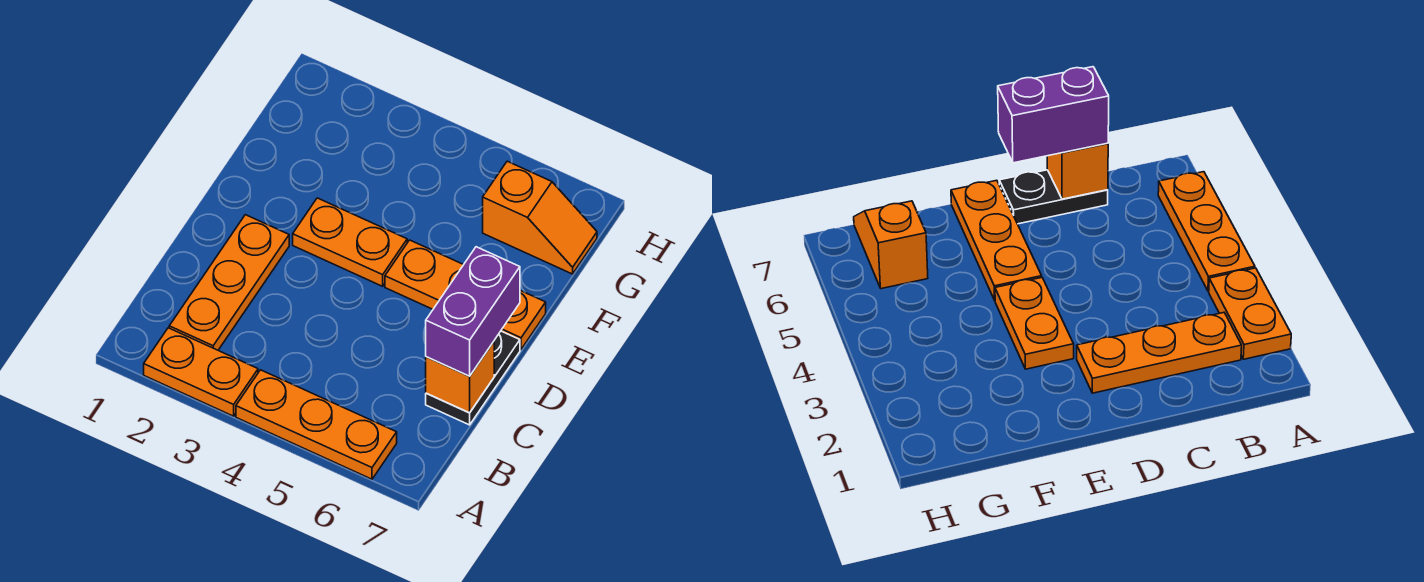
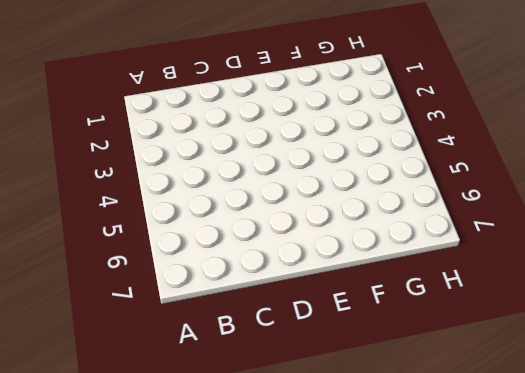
none -> orange 1x2 plate [144,328,258,416]
none -> orange 1x3 plate [236,370,397,479]

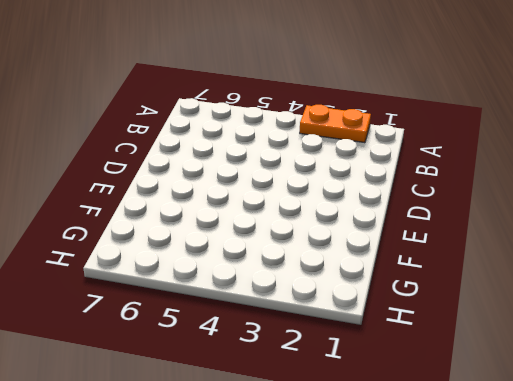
none -> orange 1x3 plate [236,370,397,479]
none -> orange 1x3 plate [169,215,289,350]

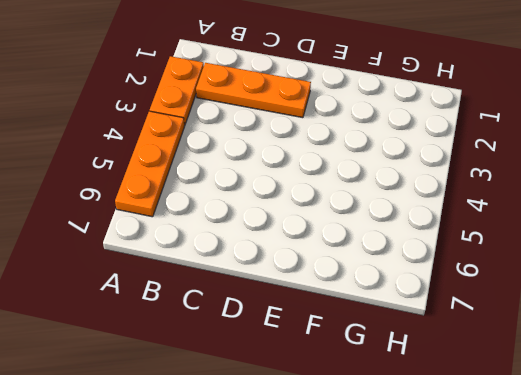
none -> black 1x2 plate [426,331,520,425]
none -> orange 1x2 plate [293,198,407,286]

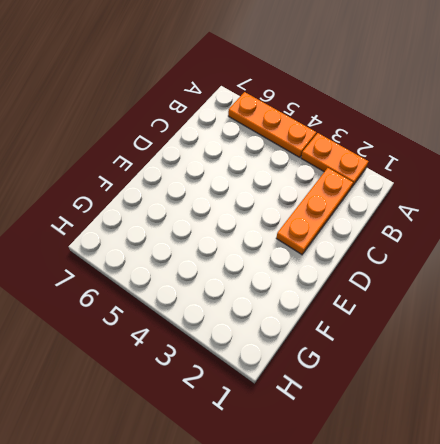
none -> black 1x2 plate [426,331,520,425]
none -> orange 1x2 plate [293,198,407,286]

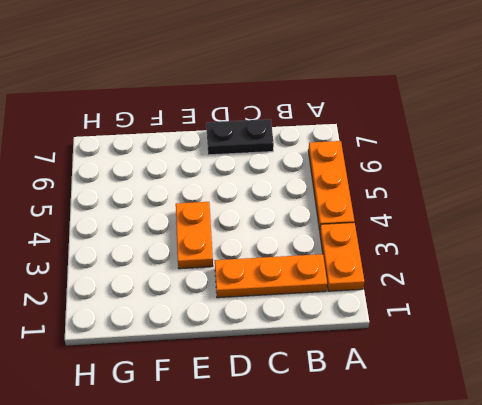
none -> orange 1x3 plate [385,240,546,349]
none -> orange 1x2 slope [483,161,597,274]

